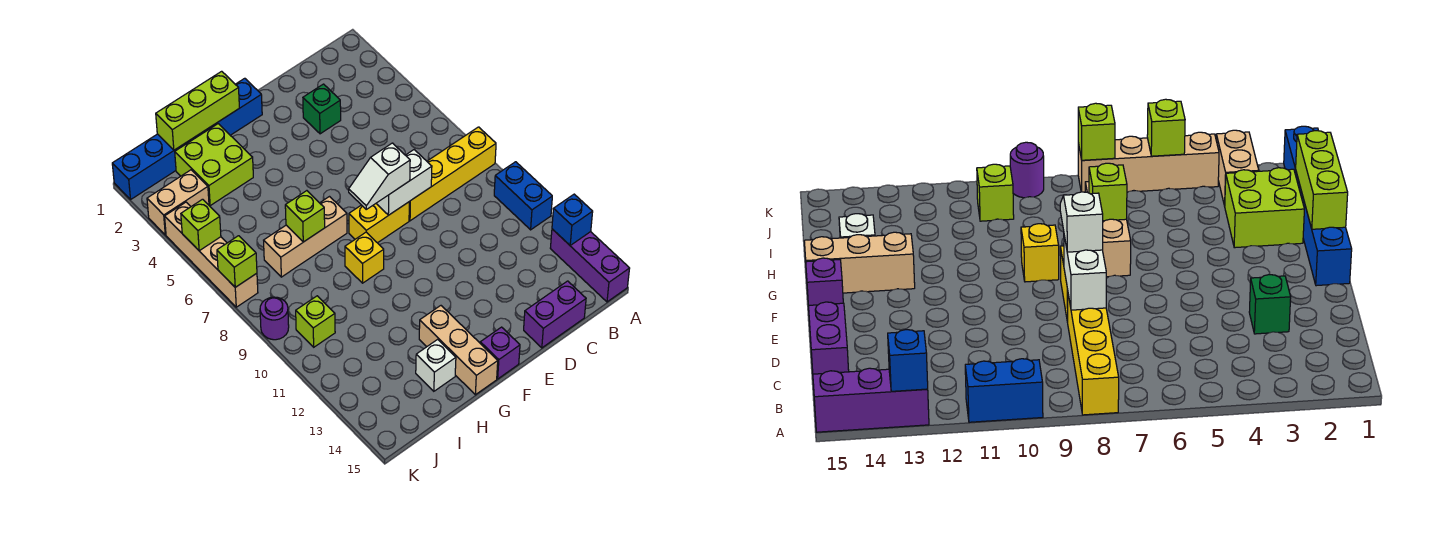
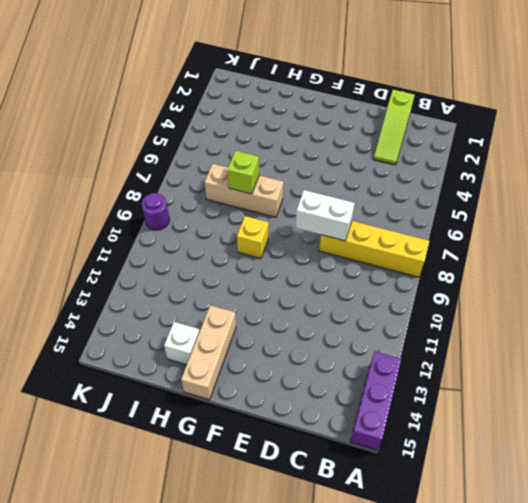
lime 1x3 slope [374,90,415,165] -> none
none -> blue 1x2 brick [494,162,552,230]
none -> purple 1x2 brick [524,281,586,348]
none -> green 1x1 brick [303,84,341,134]

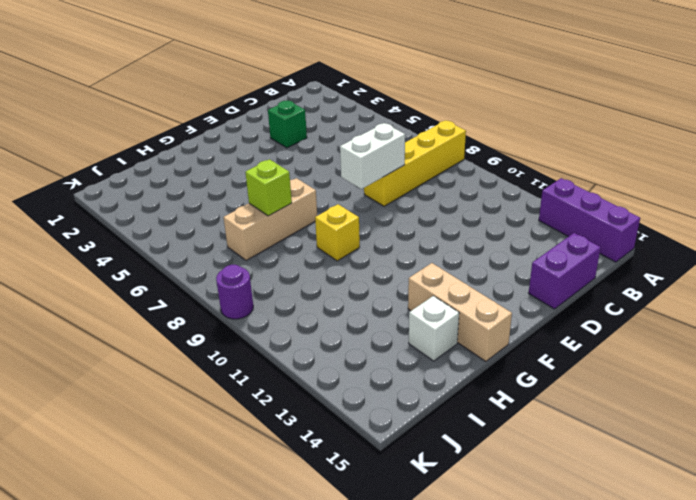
none -> blue 1x2 brick [494,162,552,230]
none -> yellow 1x2 brick [349,202,409,243]
none -> blue 1x6 brick [112,78,262,199]

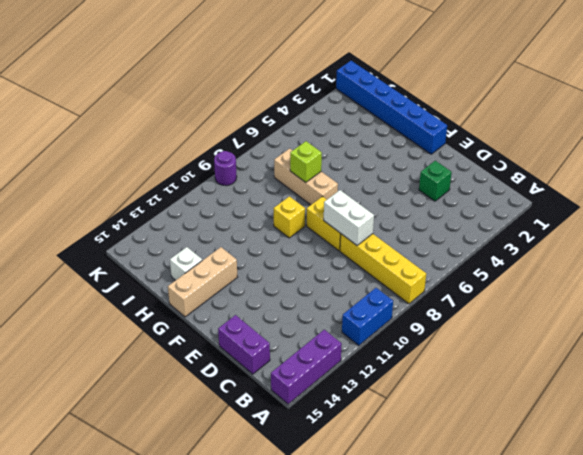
none -> purple 1x1 brick [480,327,520,379]
none -> lime 2x2 brick [175,124,253,206]
none -> tan 1x2 brick [147,170,209,235]

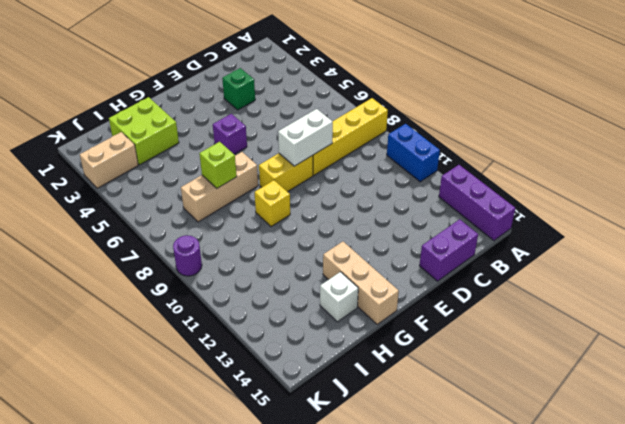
purple 1x1 brick [213,114,247,154] -> purple 1x1 brick moved to [480,327,520,379]
none -> blue 1x6 brick [112,78,262,199]
none -> lime 1x1 brick [296,296,335,347]
none -> tan 1x4 brick [165,202,258,307]

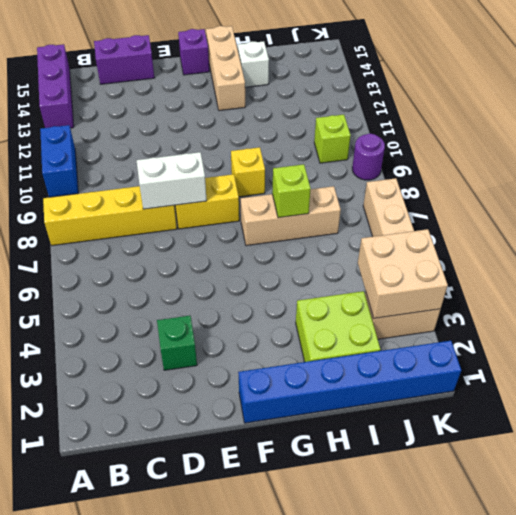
tan 2x2 brick [358,229,448,318] -> none
none -> blue 1x1 brick [552,194,593,245]
none -> lime 1x3 brick [156,71,239,150]
none -> lime 1x1 brick [181,199,221,251]

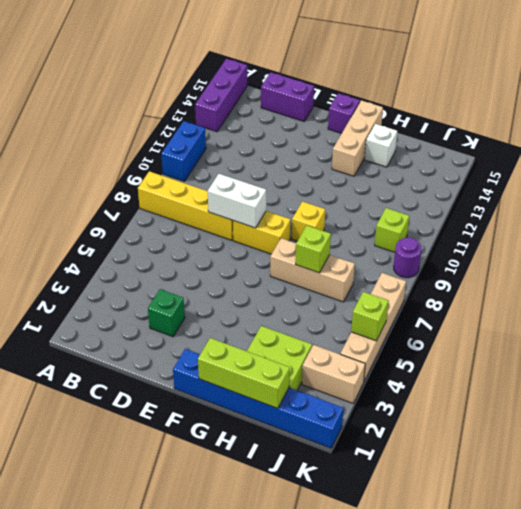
none -> blue 1x1 brick [552,194,593,245]
none -> lime 1x1 brick [217,236,257,287]
none -> white 1x2 slope [349,143,410,209]

